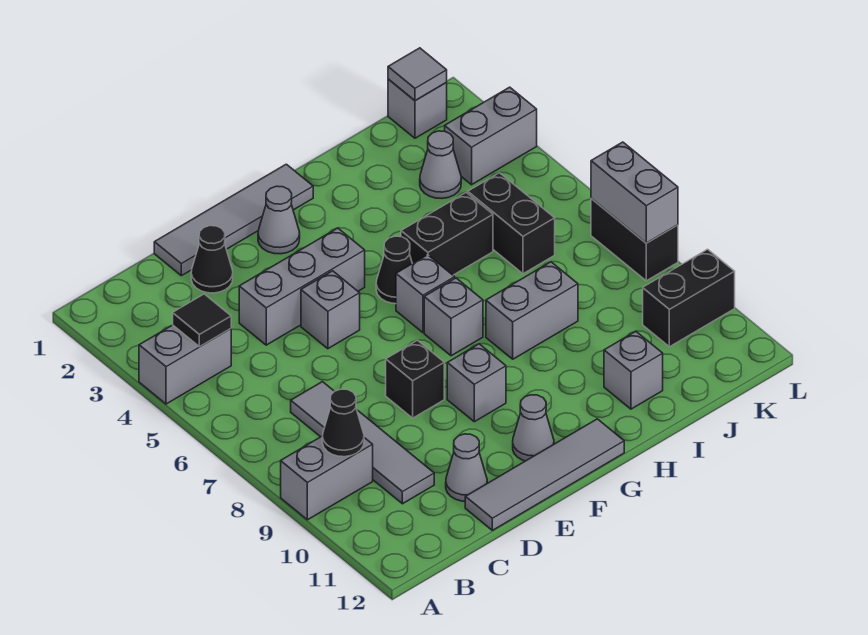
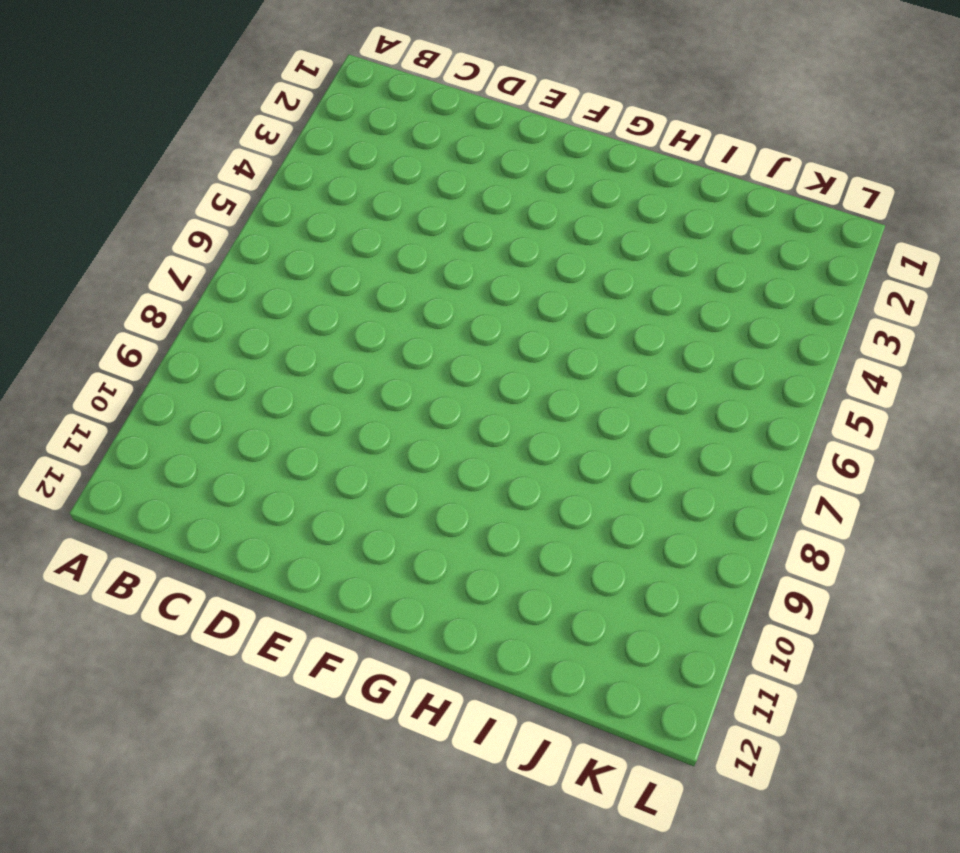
none -> grey 1x2 brick [139,325,231,404]
none -> grey 1x2 brick [281,436,373,520]
none -> grey 1x4 tile [291,382,434,504]

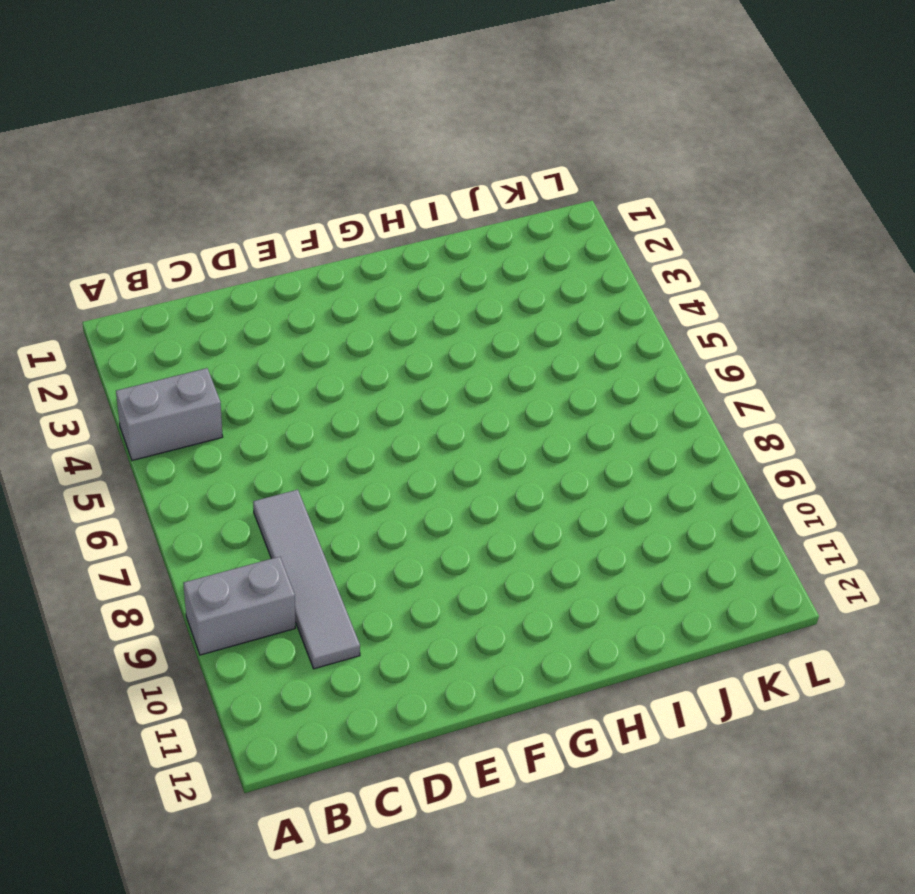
none -> grey 1x4 tile [154,164,313,276]
none -> black 1x1 cone [191,226,233,293]
none -> grey 1x3 brick [239,228,365,345]

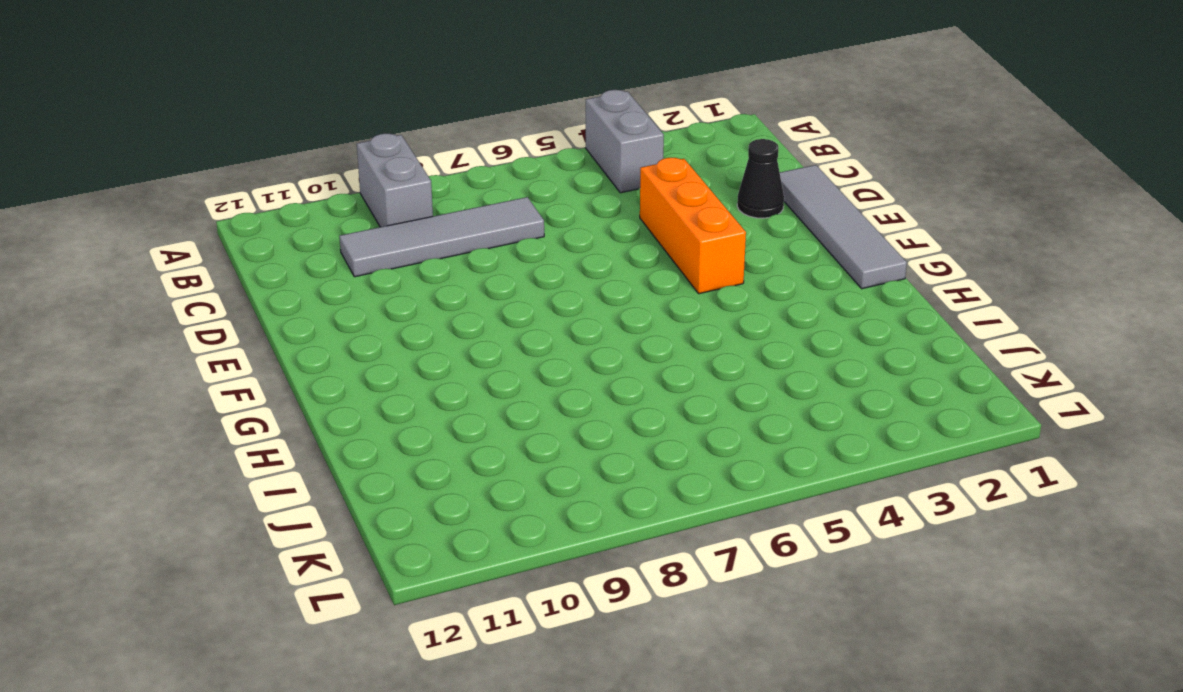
orange 1x3 brick [640,158,746,294] -> grey 1x3 brick [239,228,365,345]
none -> grey 1x1 cone [446,434,487,501]
none -> grey 1x4 tile [465,419,624,530]
none -> grey 1x1 brick [301,271,360,349]

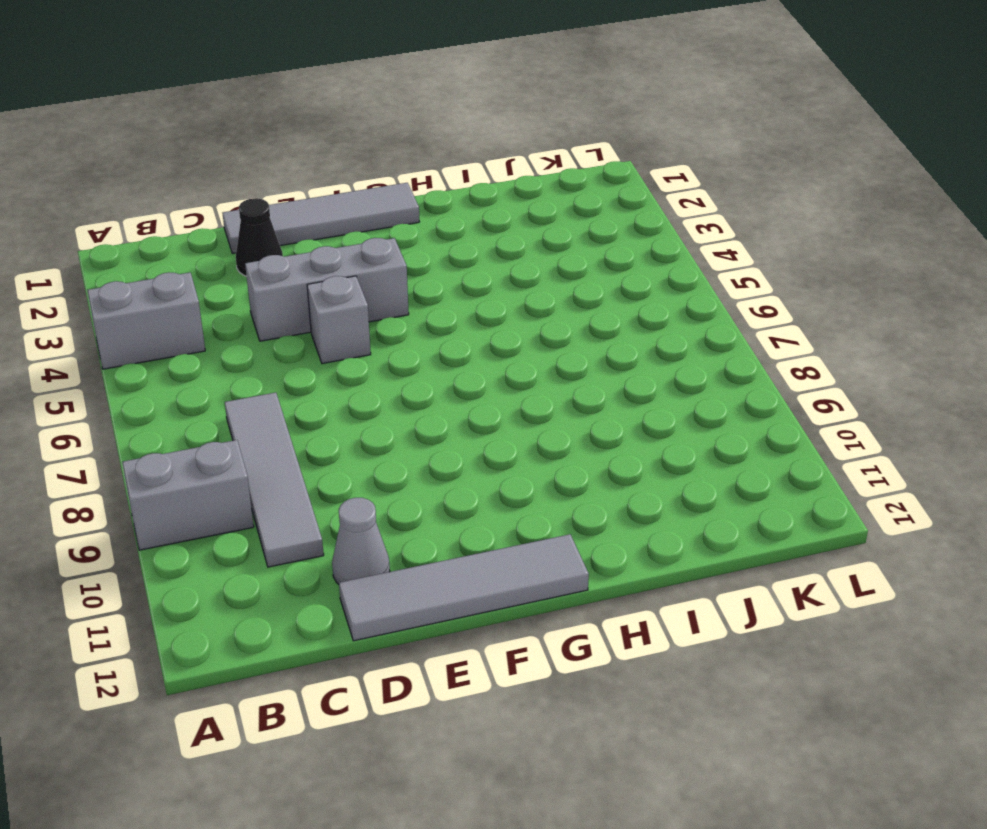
none -> black 1x1 brick [386,340,444,418]
none -> grey 1x1 cone [258,186,300,254]
none -> grey 1x1 brick [447,344,506,422]

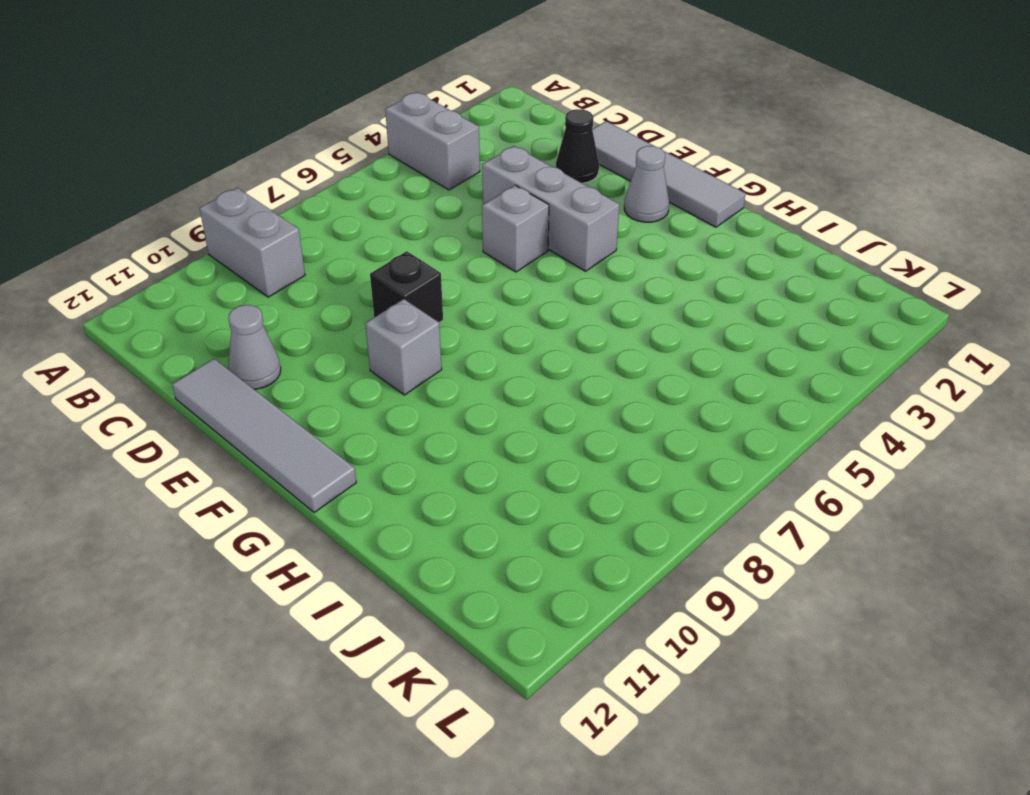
none -> grey 1x4 tile [291,382,434,504]
none -> grey 1x1 cone [513,395,554,461]
none -> black 1x1 cone [376,236,412,304]

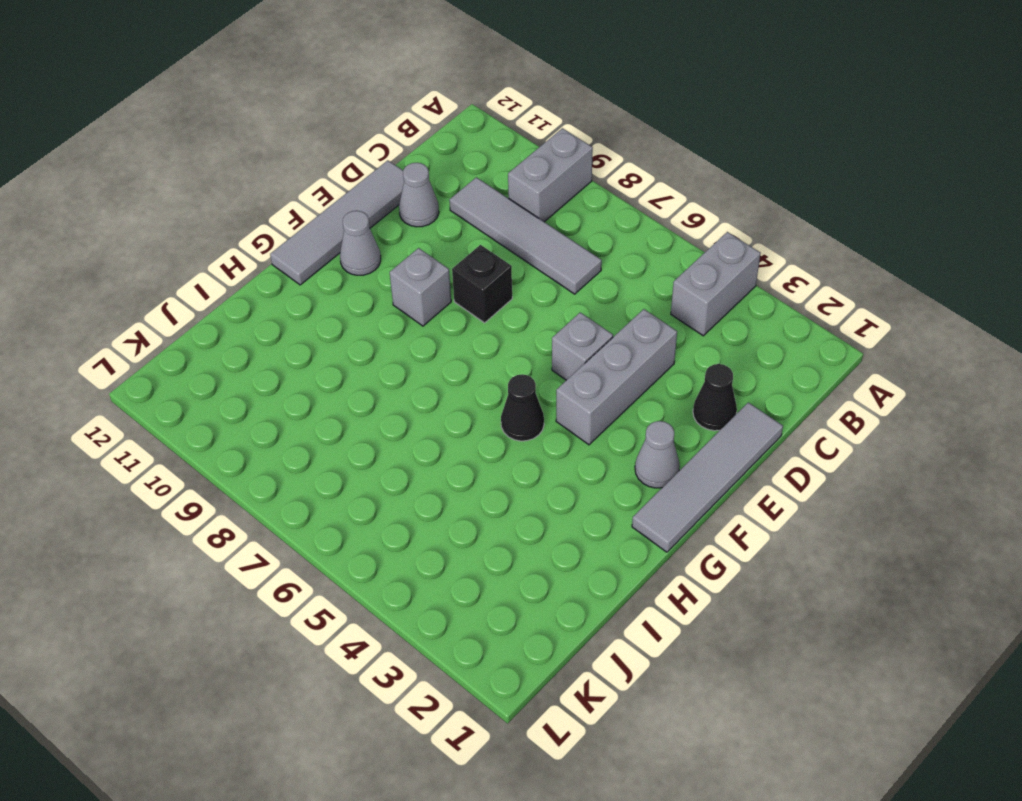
none -> grey 1x1 brick [396,255,455,333]
none -> grey 1x1 brick [424,278,483,356]
none -> black 1x2 brick [401,193,493,275]

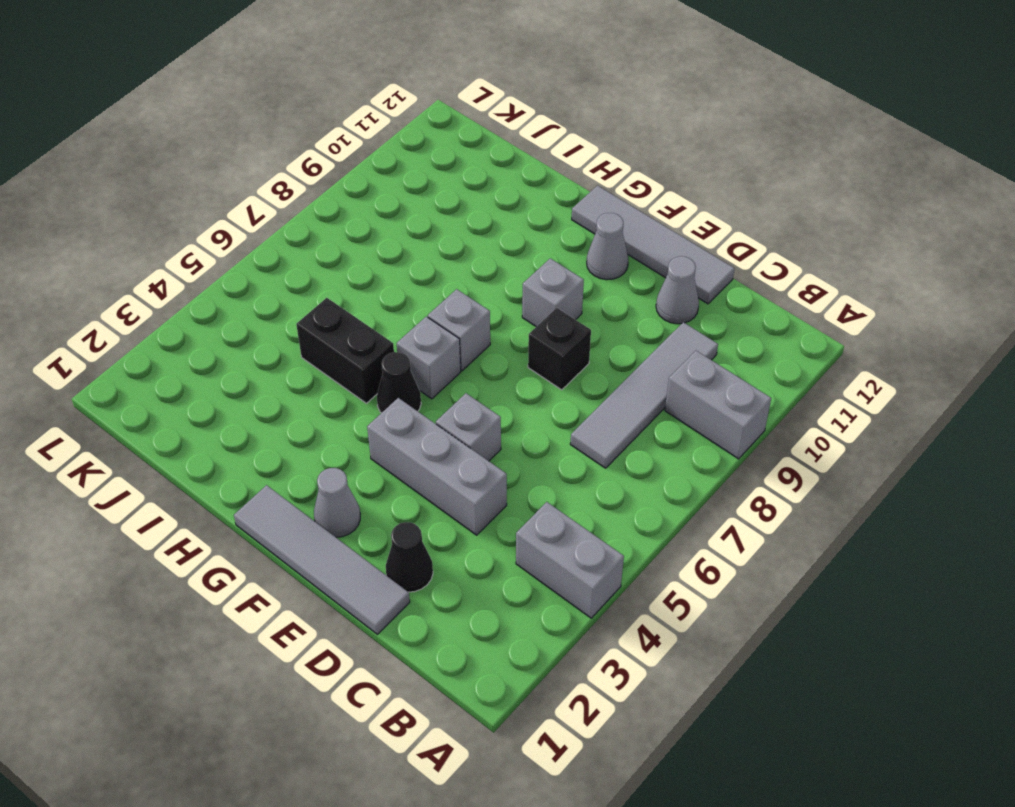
none -> grey 1x2 brick [486,262,578,359]
none -> grey 1x1 brick [604,331,663,409]
none -> grey 1x1 cone [420,131,461,198]

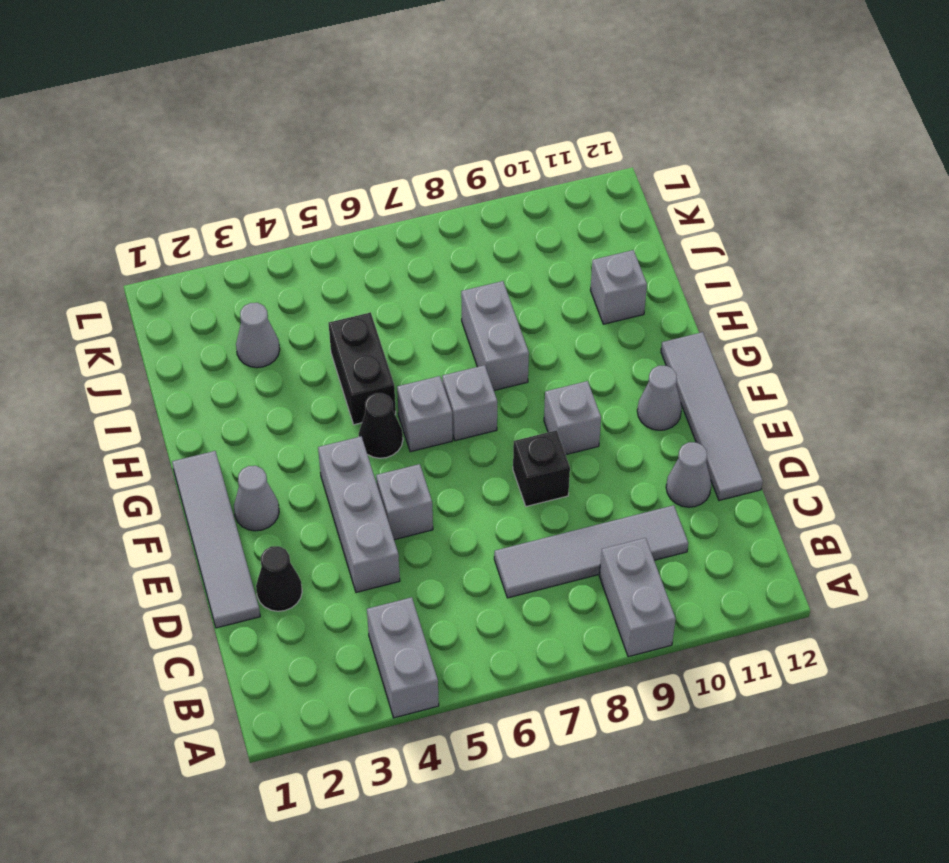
none -> black 1x2 brick [468,173,555,274]
none -> grey 1x1 brick [388,79,447,138]
none -> grey 1x2 brick [445,87,537,185]

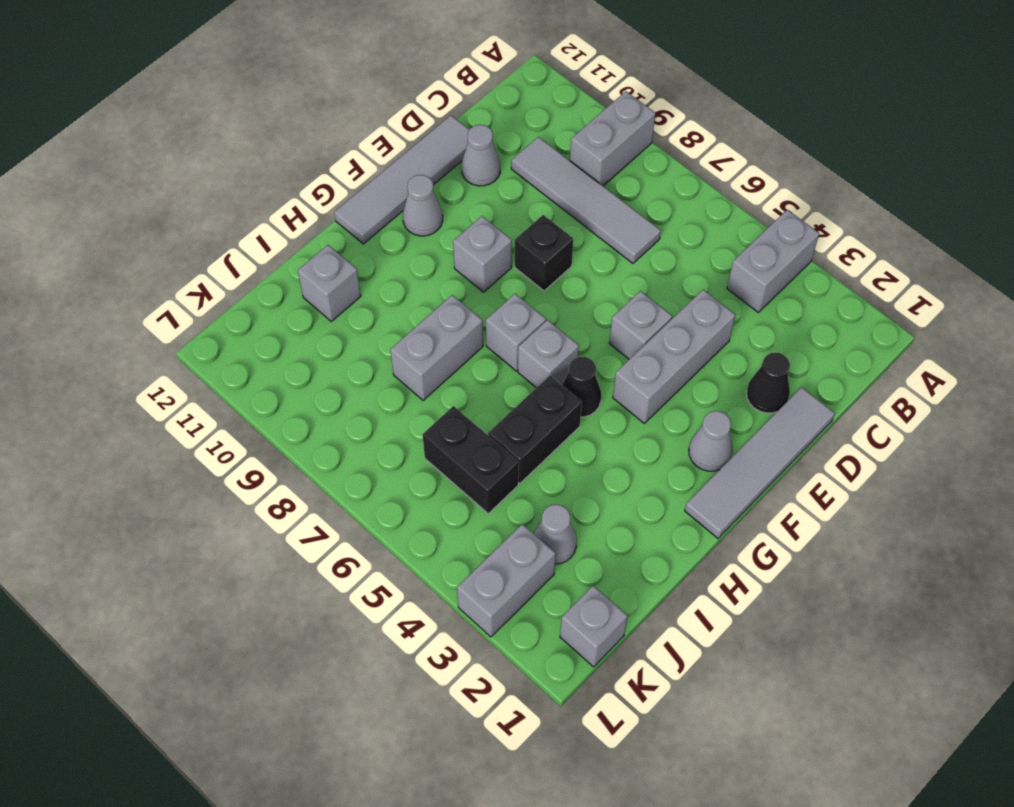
none -> black 1x2 brick [643,249,735,347]
none -> black 1x2 brick [591,199,678,281]
none -> black 1x1 tile [173,294,231,347]

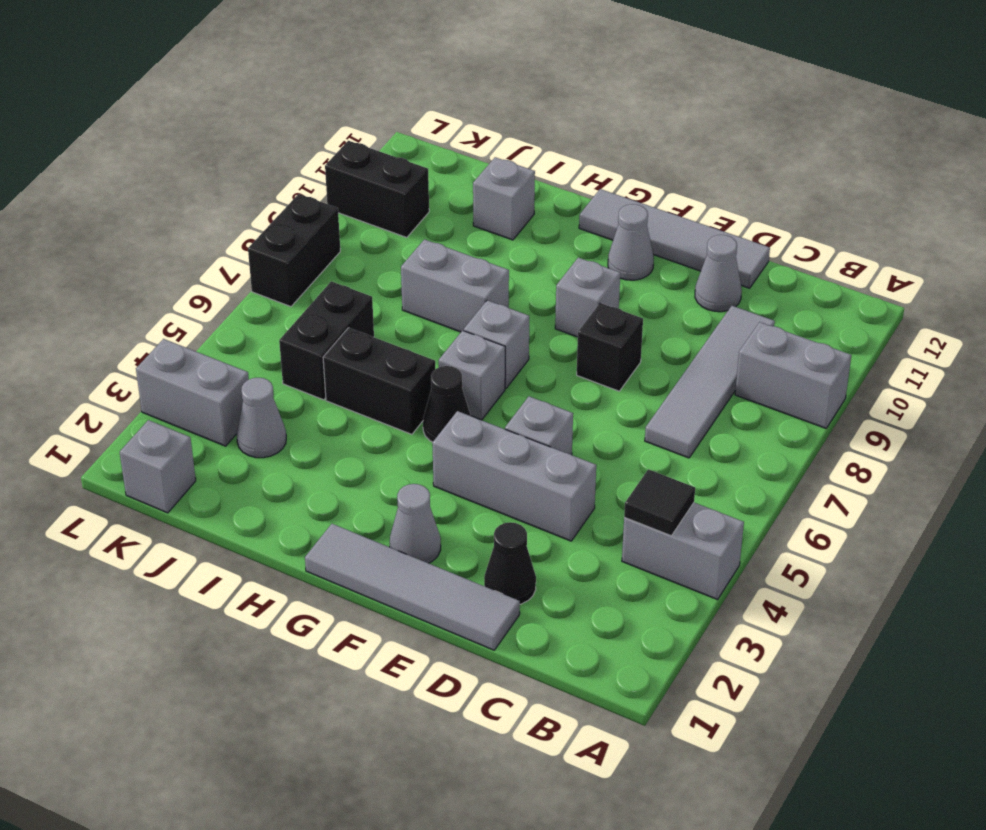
none -> black 1x1 cone [322,389,364,457]
none -> grey 1x1 tile [388,48,447,101]
none -> grey 1x2 brick [591,142,678,243]

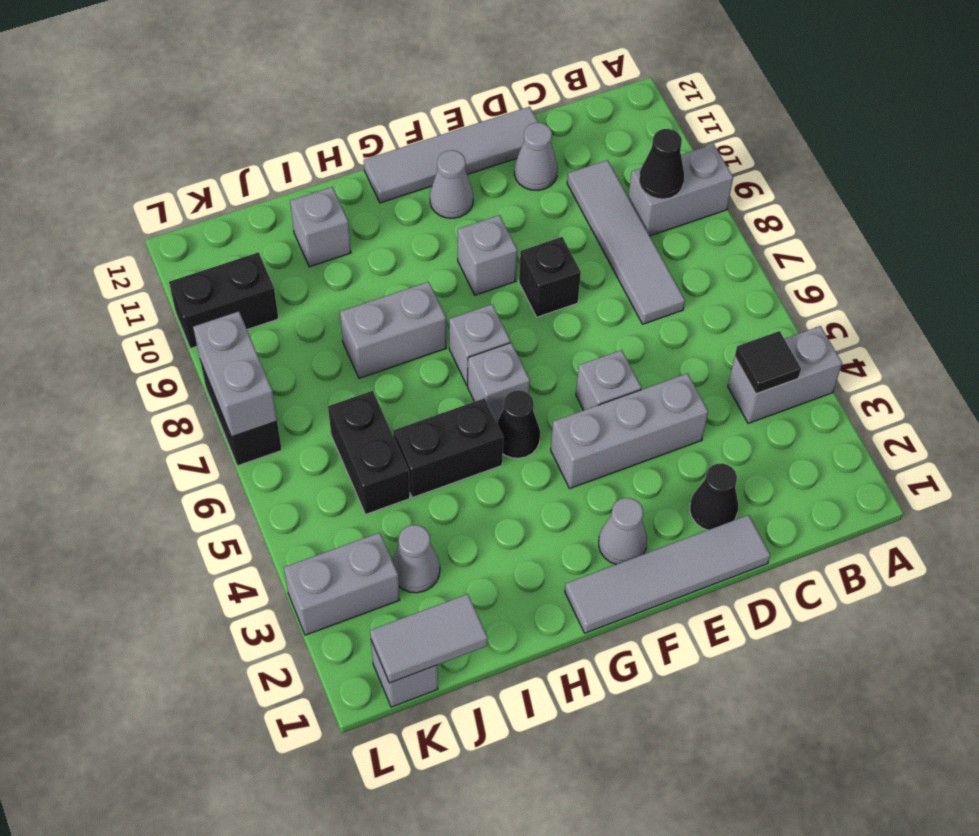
grey 1x2 tile [370,594,488,683] -> grey 1x1 tile [388,48,447,101]

